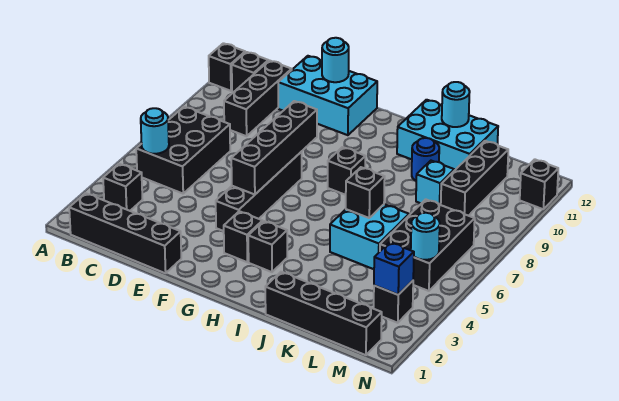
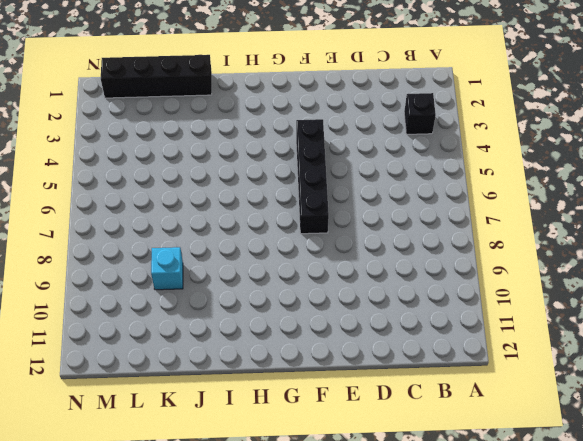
none -> black 1x1 brick [209,43,245,91]
none -> black 1x4 brick [69,193,181,273]
none -> black 2x3 brick [136,107,230,194]

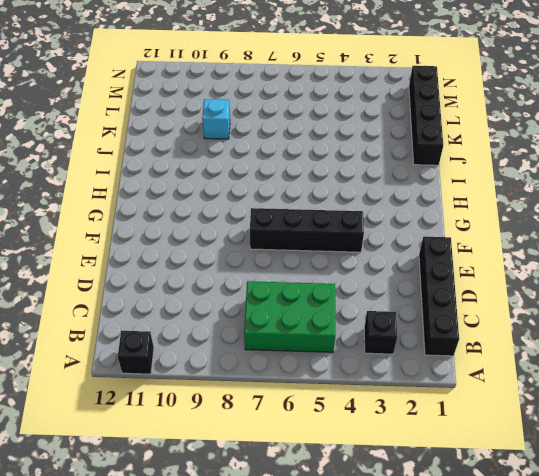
green 2x3 brick [244,281,335,352] -> black 2x3 brick [136,107,230,194]
none -> black 1x1 brick [232,52,268,92]
none -> black 1x3 brick [224,61,292,136]
none -> cyan 2x3 brick [278,56,377,135]

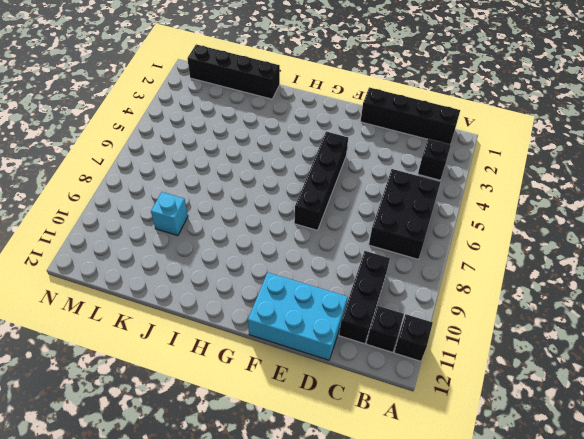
none -> black 1x1 brick [224,211,263,262]
none -> black 1x1 brick [248,221,287,272]
none -> black 1x1 brick [328,147,365,195]

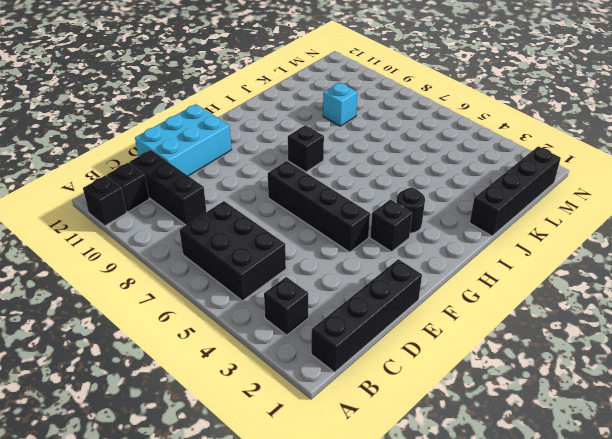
black 1x1 round brick [397,188,425,233] -> black 1x1 brick [248,221,287,272]
none -> cyan 2x3 brick [397,100,498,171]
none -> cyan 2x2 brick [330,204,409,269]
none -> blue 1x1 round brick [412,138,439,181]

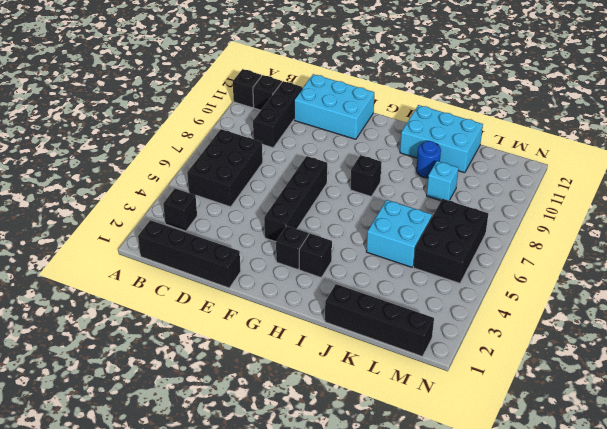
none -> black 1x3 brick [441,141,508,216]
none -> black 1x1 brick [374,281,413,323]
none -> black 1x1 brick [520,159,558,209]

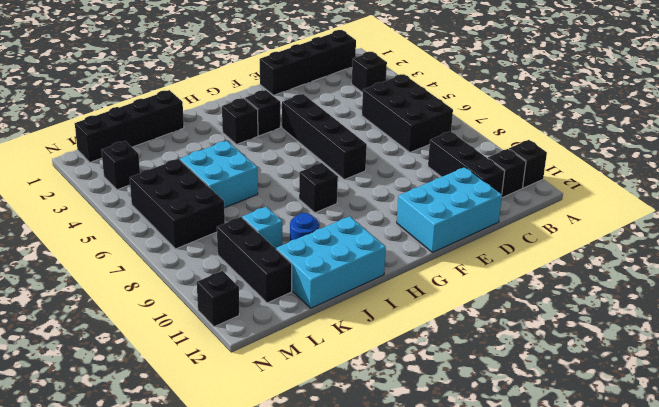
none -> cyan 1x1 round brick [141,108,169,154]
none -> cyan 1x1 round brick [322,38,349,82]
none -> black 1x4 brick [231,101,317,195]

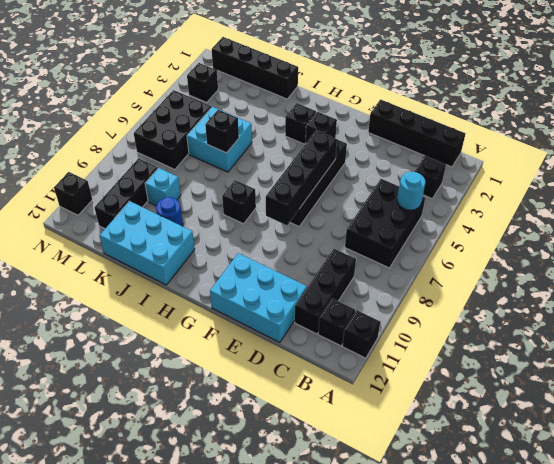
none -> cyan 1x1 round brick [322,38,349,82]
none -> cyan 1x1 round brick [442,82,470,127]
none -> blue 1x1 brick [374,242,414,295]

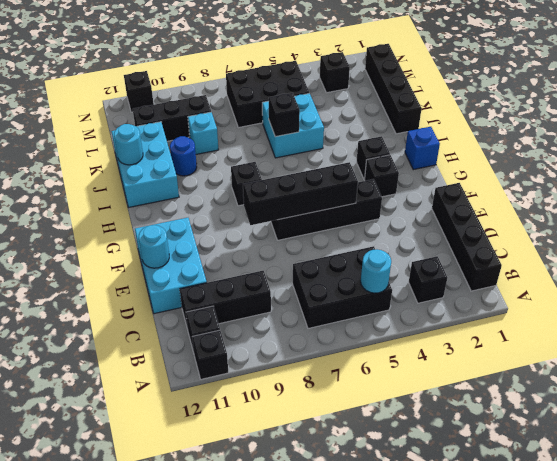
blue 1x1 brick [405,127,440,170] -> blue 1x1 brick moved to [374,242,414,295]
none -> cyan 1x1 round brick [411,213,440,260]

